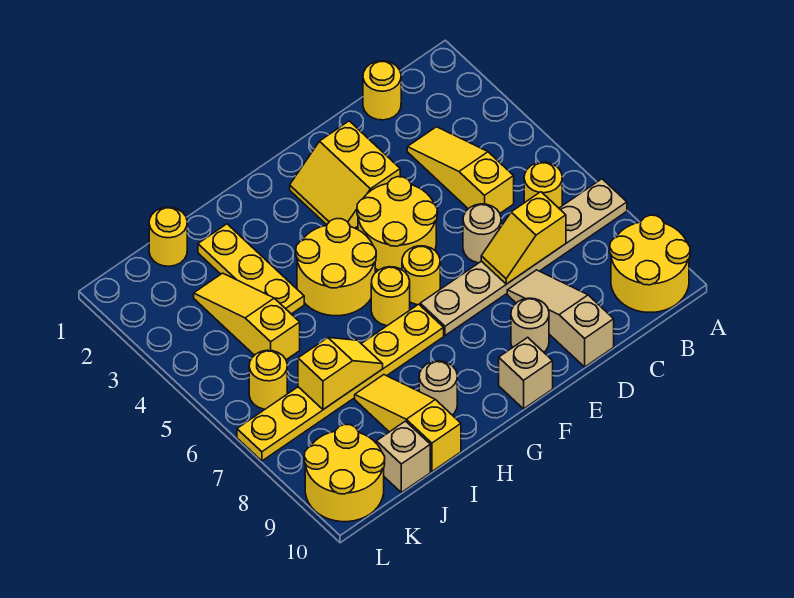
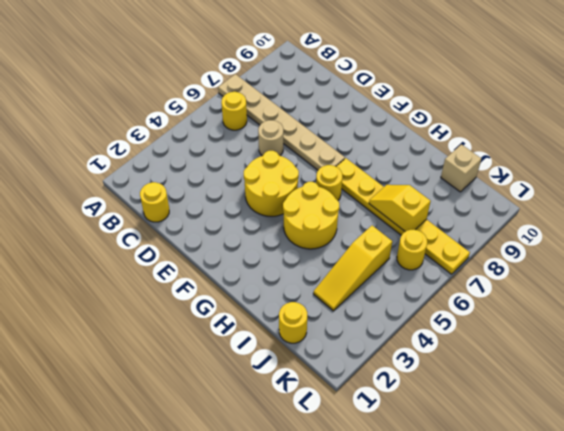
none -> yellow 2x2 round brick [610,215,690,312]
none -> yellow 1x3 slope [407,127,514,213]
none -> tan 1x3 slope [507,270,614,367]

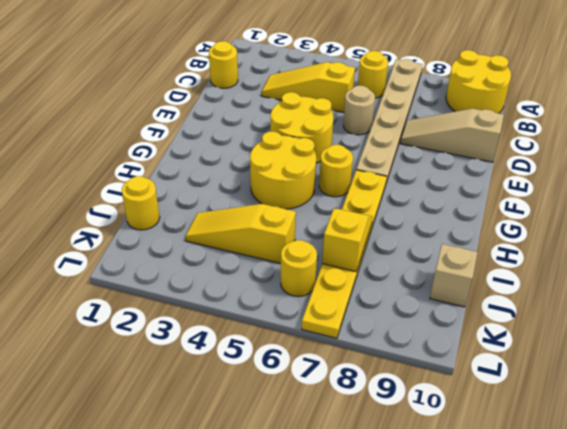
none -> yellow 2x2 slope [290,121,400,228]
none -> tan 1x1 round brick [511,298,549,352]
none -> yellow 1x1 round brick [402,246,440,305]

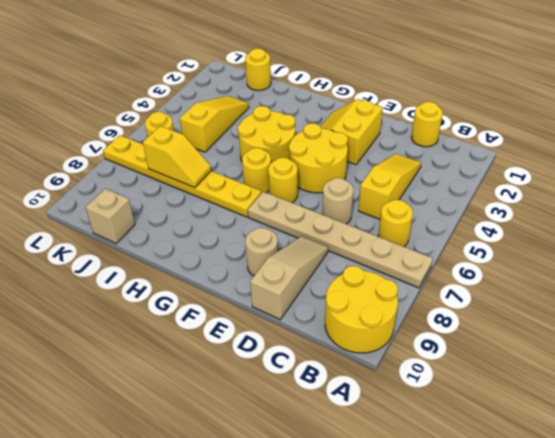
none -> tan 1x1 brick [499,337,553,409]
none -> tan 1x1 round brick [419,361,457,415]
none -> yellow 1x3 plate [198,224,304,314]

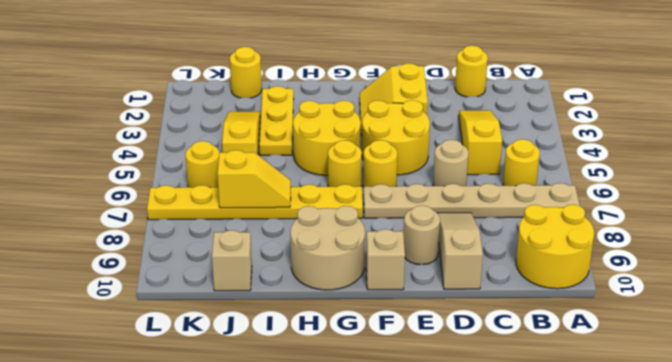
tan 2x2 round brick [290,206,365,290] -> tan 1x1 round brick [419,361,457,415]
none -> yellow 1x3 slope [355,375,461,472]
none -> yellow 2x2 round brick [304,424,385,522]
none -> yellow 1x2 slope [481,192,566,284]

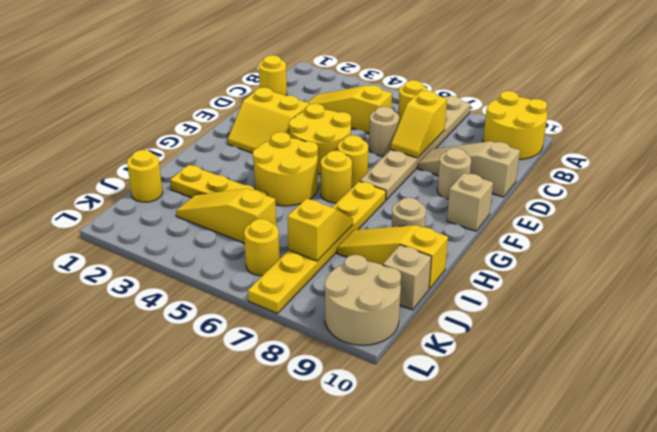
tan 2x2 round brick [324,255,401,345] -> yellow 2x2 round brick [304,424,385,522]

